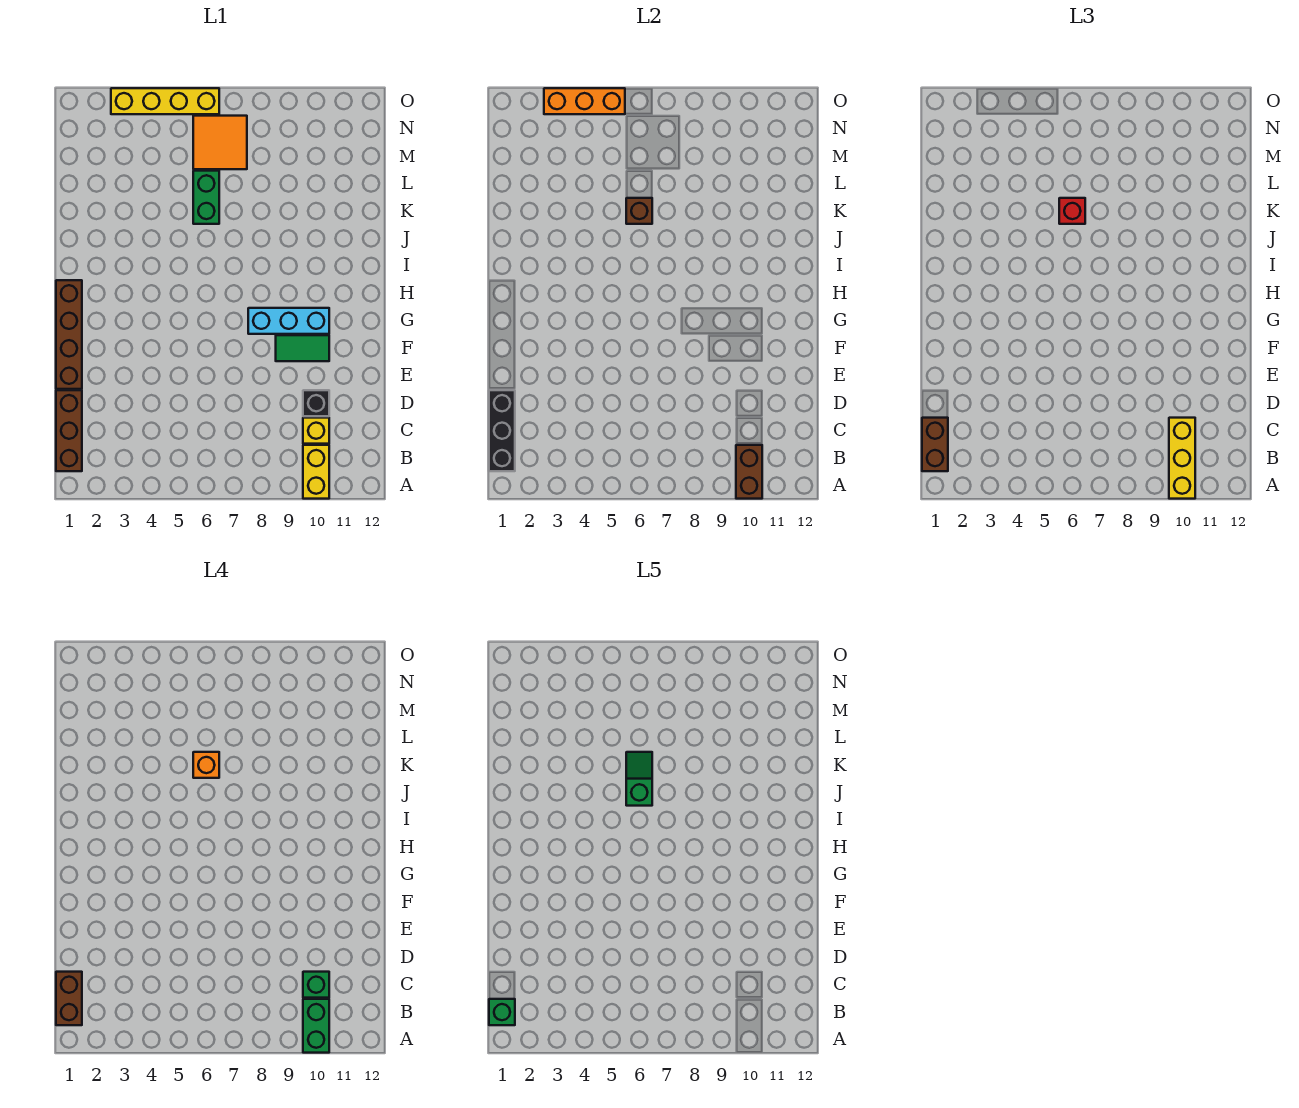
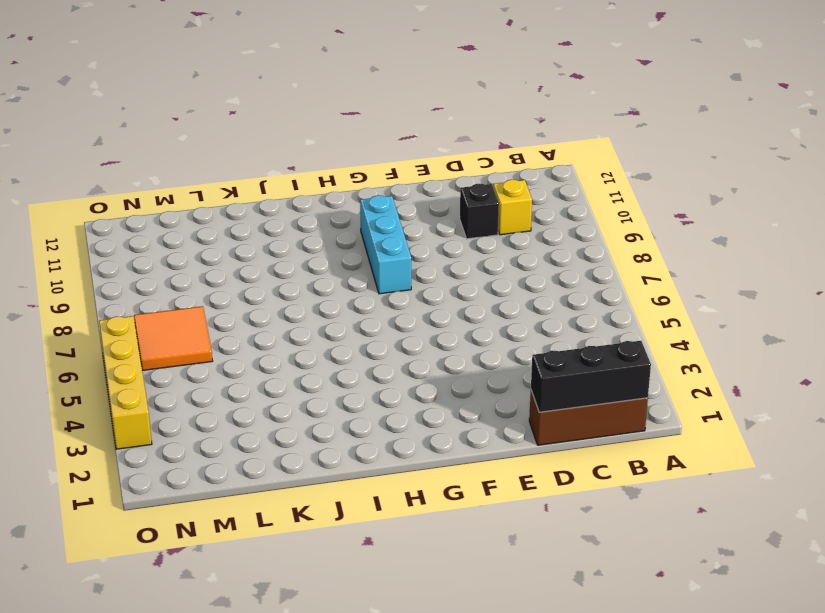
none -> yellow 1x2 brick [303,445,329,499]
none -> brown 1x4 brick [56,280,82,389]
none -> green 1x2 tile [276,335,329,361]

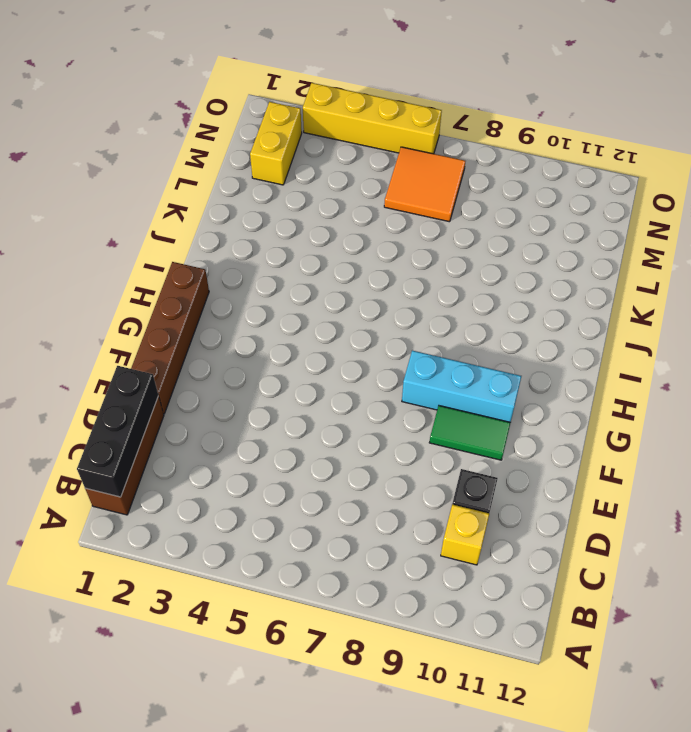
yellow 1x2 brick [250,102,302,185] -> yellow 1x2 brick moved to [303,445,329,499]
none -> green 1x2 brick [193,171,219,224]
none -> brown 1x2 brick [736,445,762,499]
none -> brown 1x1 brick [626,198,652,224]

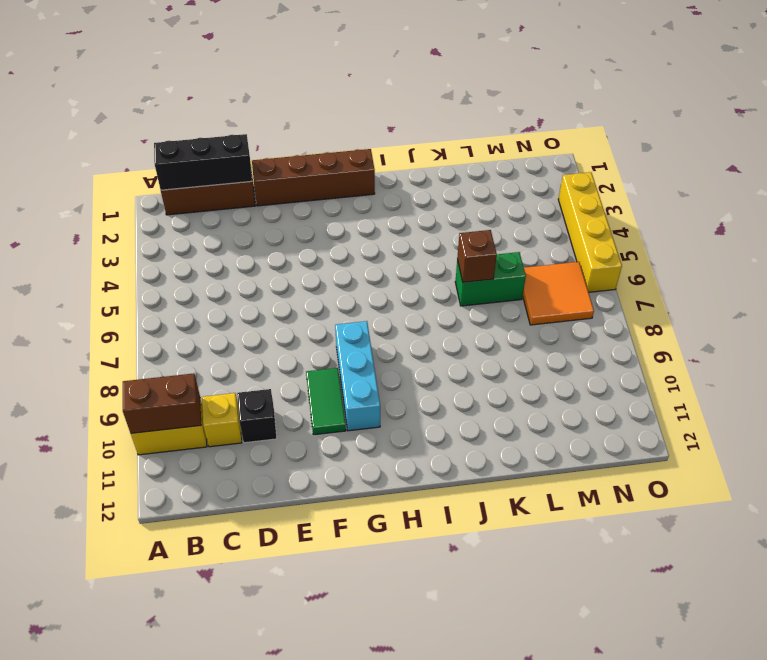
none -> orange 1x3 brick [544,88,625,114]
none -> yellow 1x3 brick [1169,418,1195,499]
none -> brown 1x2 brick [922,418,948,471]

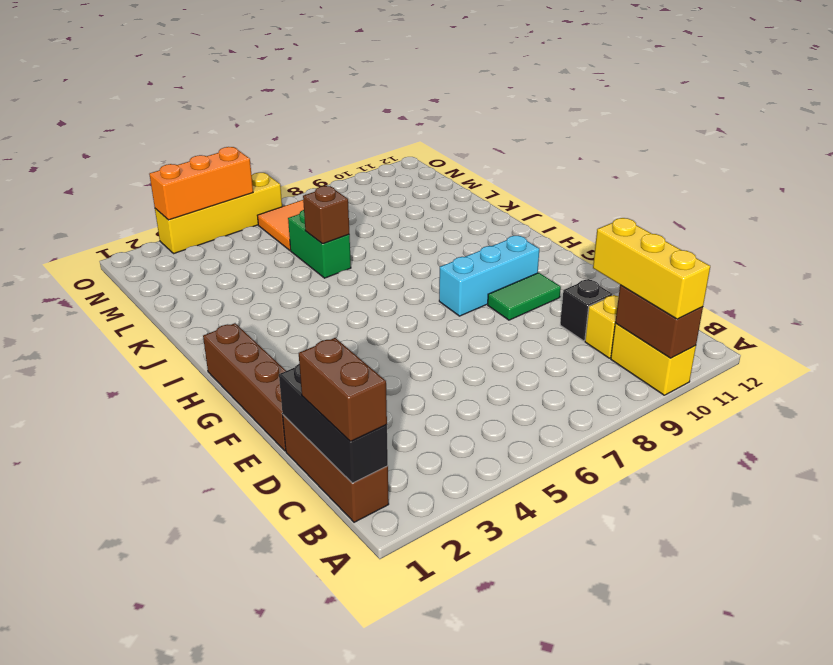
none -> red 1x1 brick [1059,198,1085,224]
none -> green 1x2 brick [303,999,329,1053]
none -> brown 1x2 brick [56,972,82,1025]

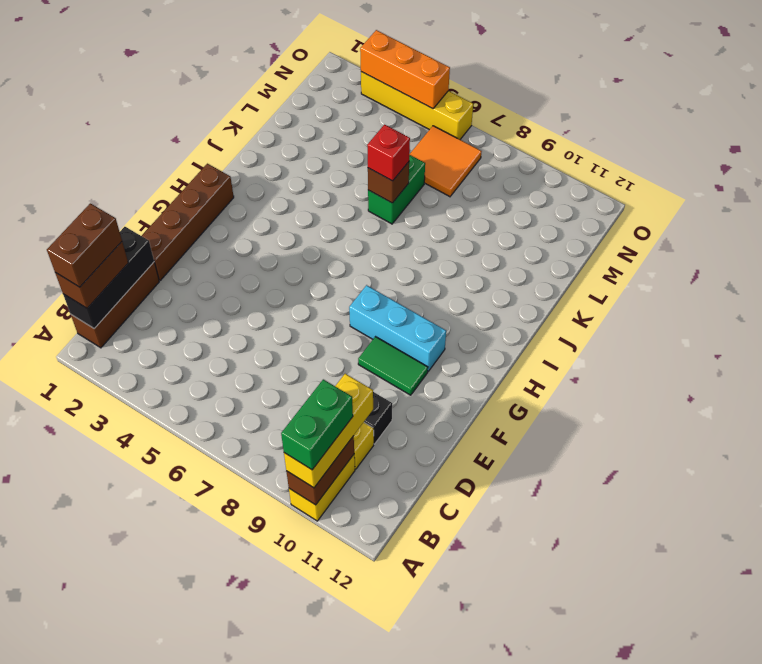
none -> green 1x1 brick [303,972,329,998]
none -> orange 1x1 brick [193,752,219,778]
none -> green 1x1 brick [489,999,515,1025]

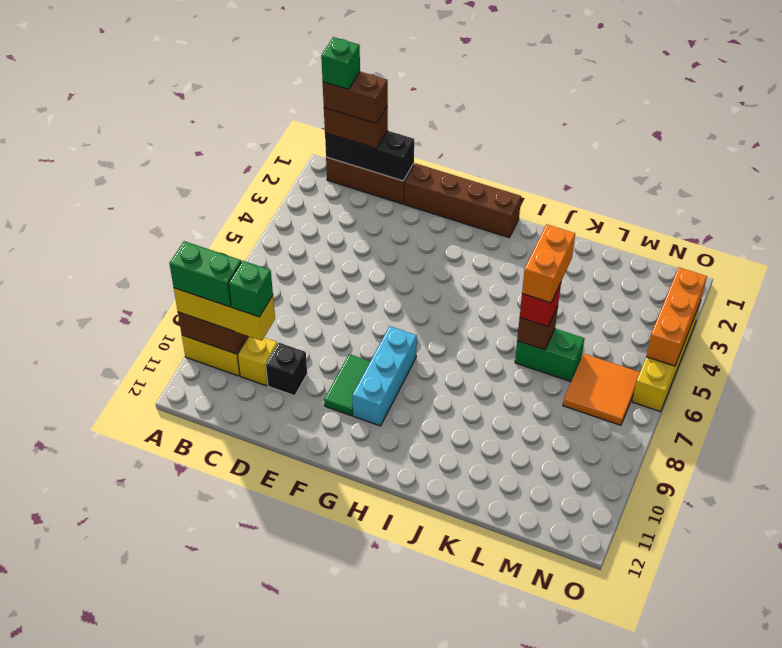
orange 1x2 brick [522,224,575,303] -> orange 1x1 brick [193,752,219,778]
none -> green 1x2 slope [626,752,652,806]

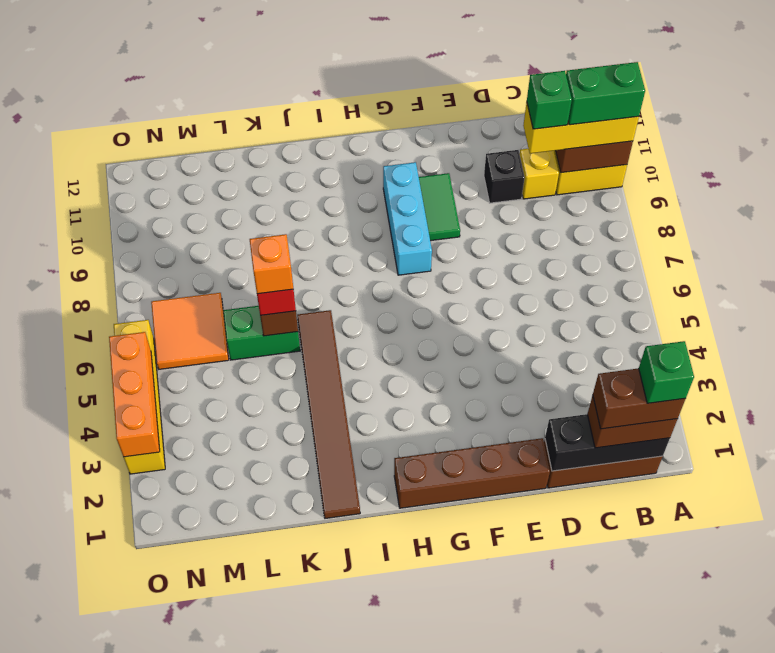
brown 1x6 tile [297,310,360,518] -> none
none -> green 1x2 slope [626,752,652,806]

